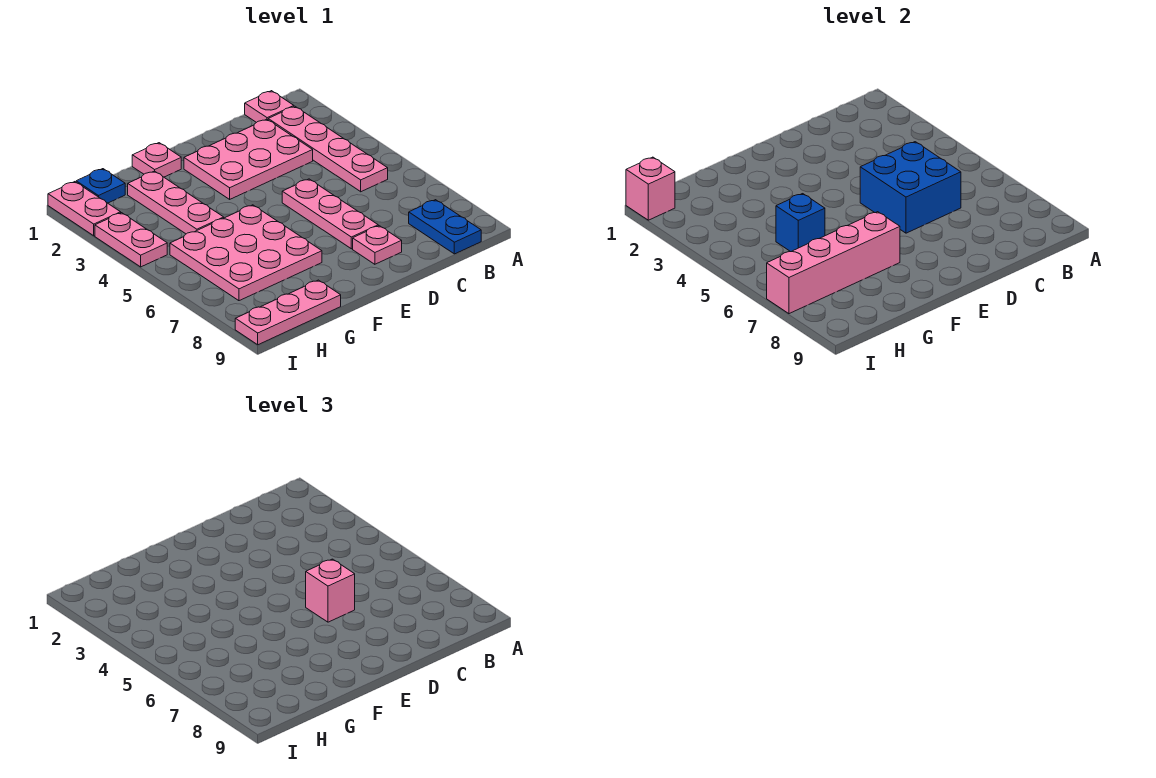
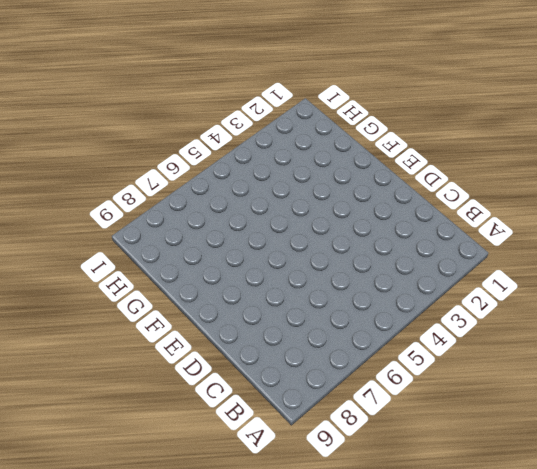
none -> pink 1x1 plate [245,91,294,123]
none -> pink 1x4 plate [268,106,388,192]
none -> blue 1x2 plate [409,200,481,254]

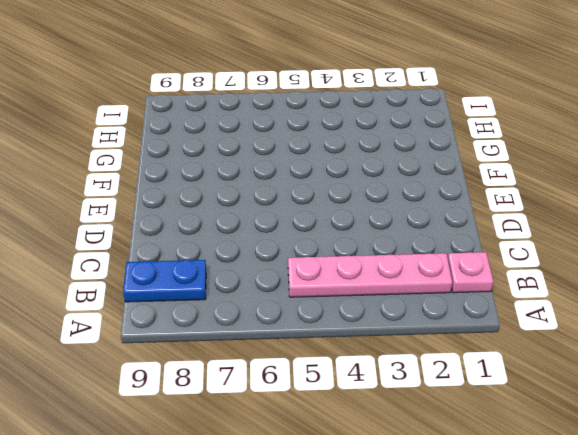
none -> pink 2x3 plate [184,119,313,199]
none -> pink 1x3 plate [282,179,378,249]
none -> pink 1x1 plate [353,226,402,264]

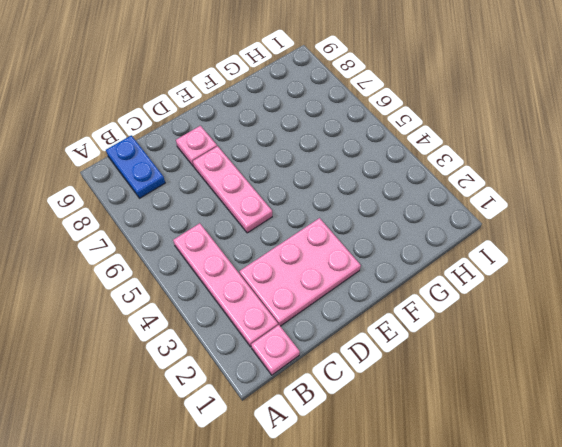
none -> pink 1x1 plate [132,143,181,177]
none -> pink 3x3 plate [170,205,322,301]
none -> pink 1x3 plate [128,171,224,234]

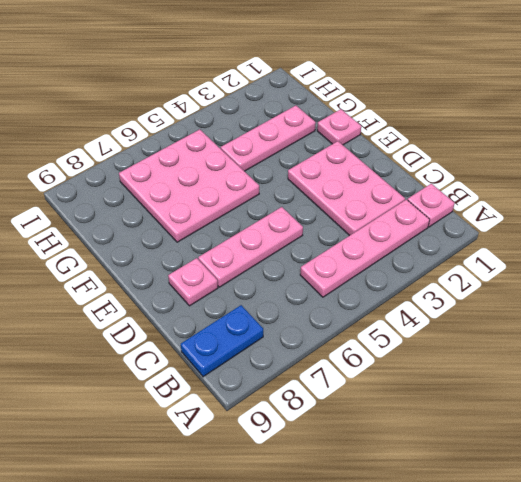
none -> pink 1x3 plate [235,280,341,345]
none -> blue 1x1 plate [76,169,125,203]
none -> pink 1x2 plate [48,182,121,236]

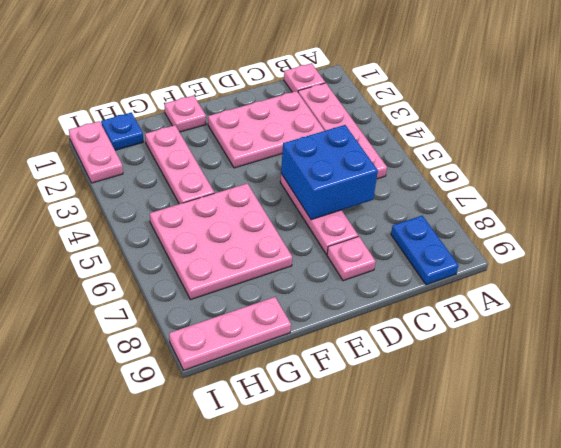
none -> pink 1x2 plate [95,213,167,267]
none -> pink 1x4 brick [767,212,900,314]
none -> blue 1x1 brick [776,194,825,252]

